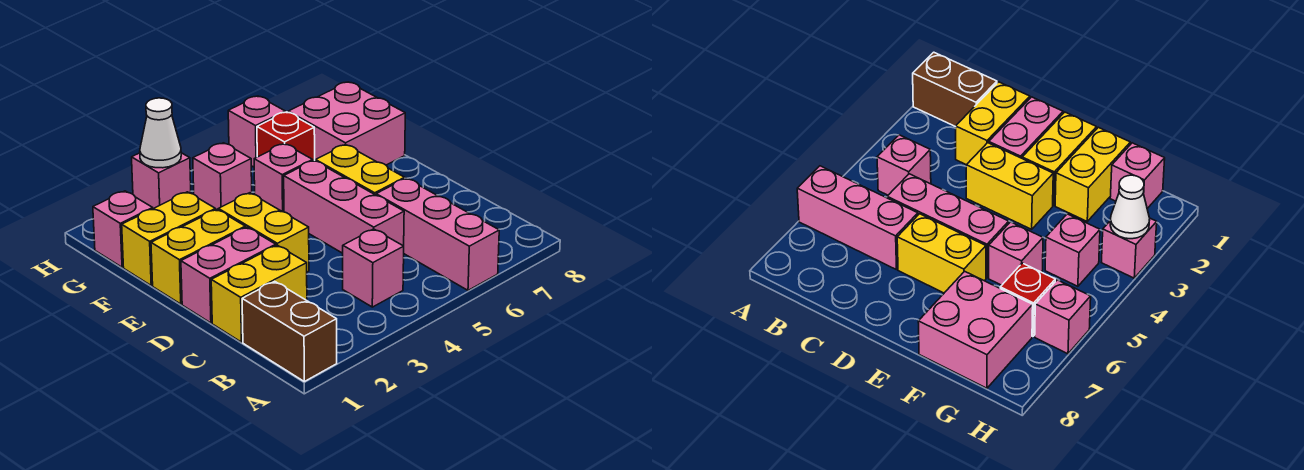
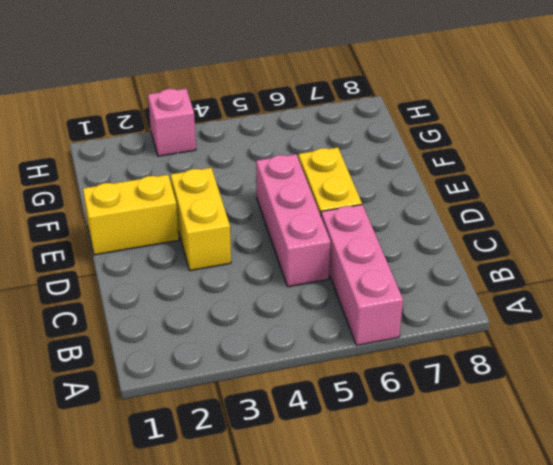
none -> brown 1x2 brick [242,281,337,381]
none -> pink 1x1 brick [343,229,404,307]
none -> yellow 1x2 brick [211,245,307,342]

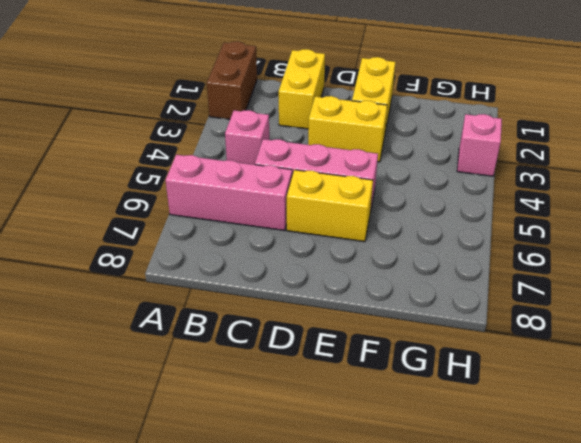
brown 1x2 brick [207,41,257,119] -> brown 1x2 brick turned to [242,281,337,381]
none -> pink 1x2 brick [181,227,276,323]
none -> yellow 1x2 brick [122,192,215,286]
none -> pink 1x1 brick [254,144,313,212]

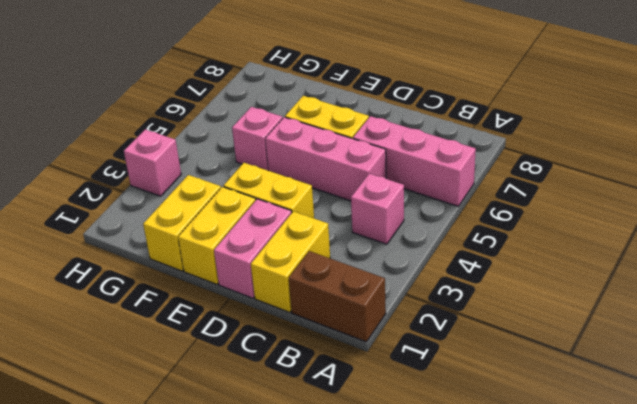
none -> pink 2x2 brick [288,82,405,165]
none -> pink 1x1 brick [93,191,153,267]
none -> pink 1x1 brick [193,143,252,210]

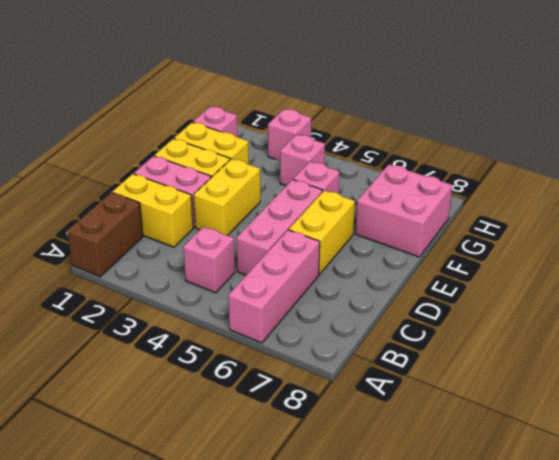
none -> red 1x1 brick [257,112,315,161]
none -> pink 1x1 brick [228,96,285,167]
none -> white 1x1 cone [140,98,181,168]

